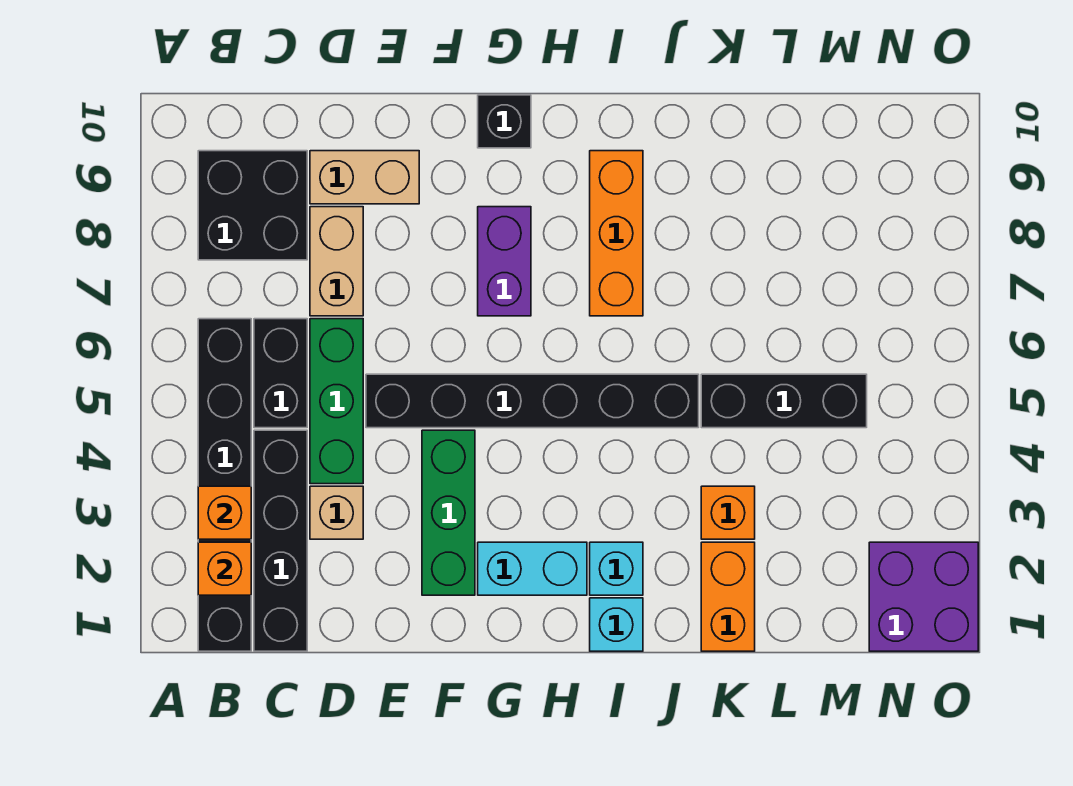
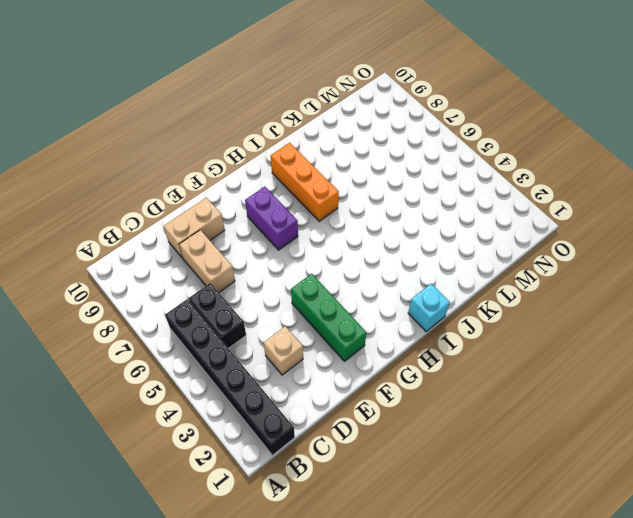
none -> black 2x2 brick [198,151,307,260]
none -> black 1x4 brick [254,430,307,651]
none -> green 1x3 brick [310,319,363,484]

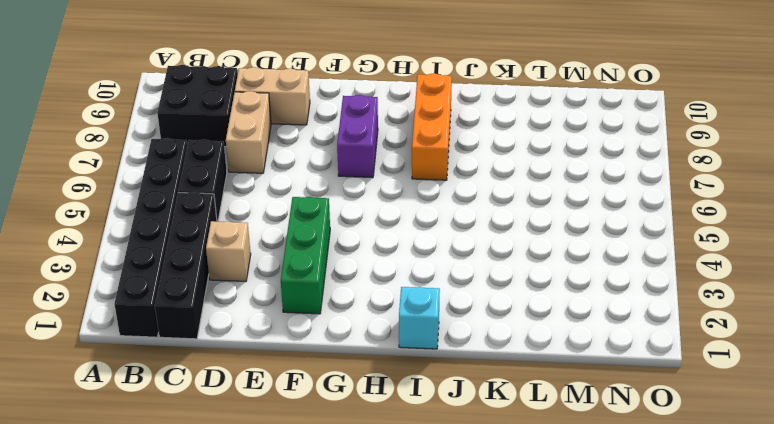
none -> green 1x3 brick [310,319,363,484]
none -> black 1x6 brick [366,374,699,428]
none -> cyan 1x2 brick [478,542,587,595]

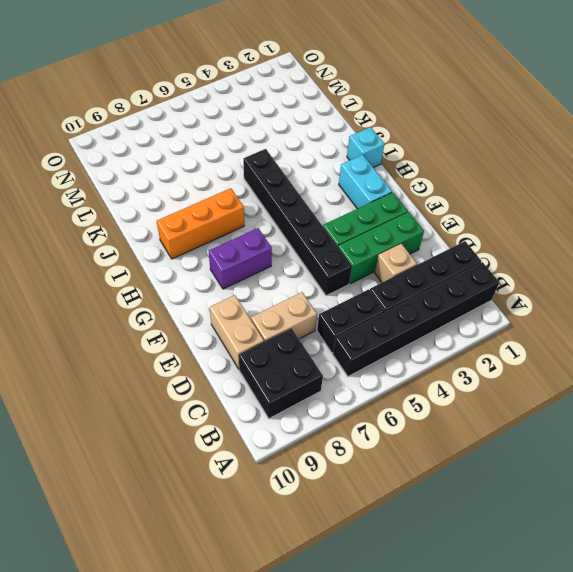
green 1x3 brick [338,212,424,284] -> green 1x3 brick moved to [310,319,363,484]
none -> black 1x1 brick [478,95,531,148]
none -> cyan 1x1 brick [590,542,643,595]
none -> orange 1x2 brick [701,542,755,651]

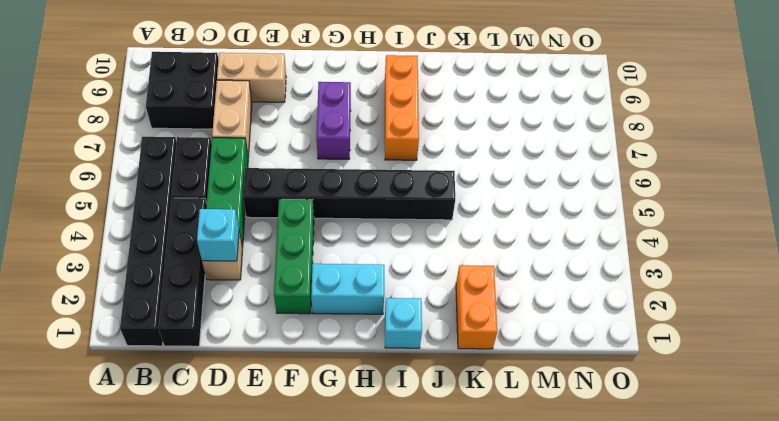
cyan 1x1 brick [197,209,239,261] -> cyan 1x1 brick moved to [590,542,643,595]
none -> black 1x1 brick [478,95,531,148]
none -> orange 1x1 brick [701,486,755,539]
none -> black 1x3 brick [701,374,867,428]

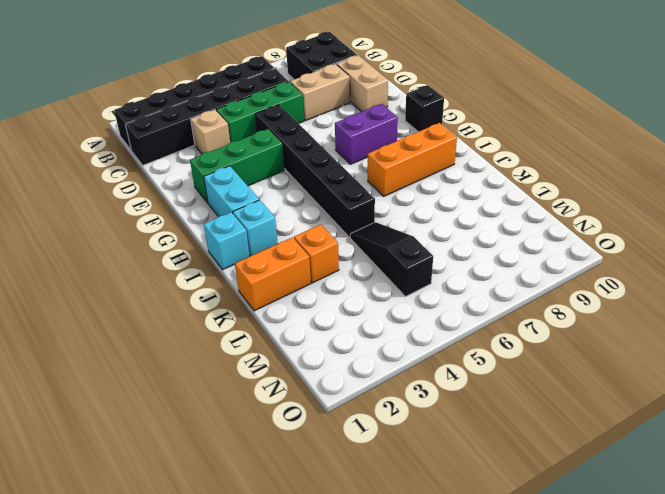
black 1x3 slope [350,222,433,297] -> black 1x3 brick [701,374,867,428]
none -> purple 2x2 brick [869,542,978,651]
none -> orange 1x1 brick [198,542,251,595]
none -> orange 1x1 brick [198,486,251,539]

